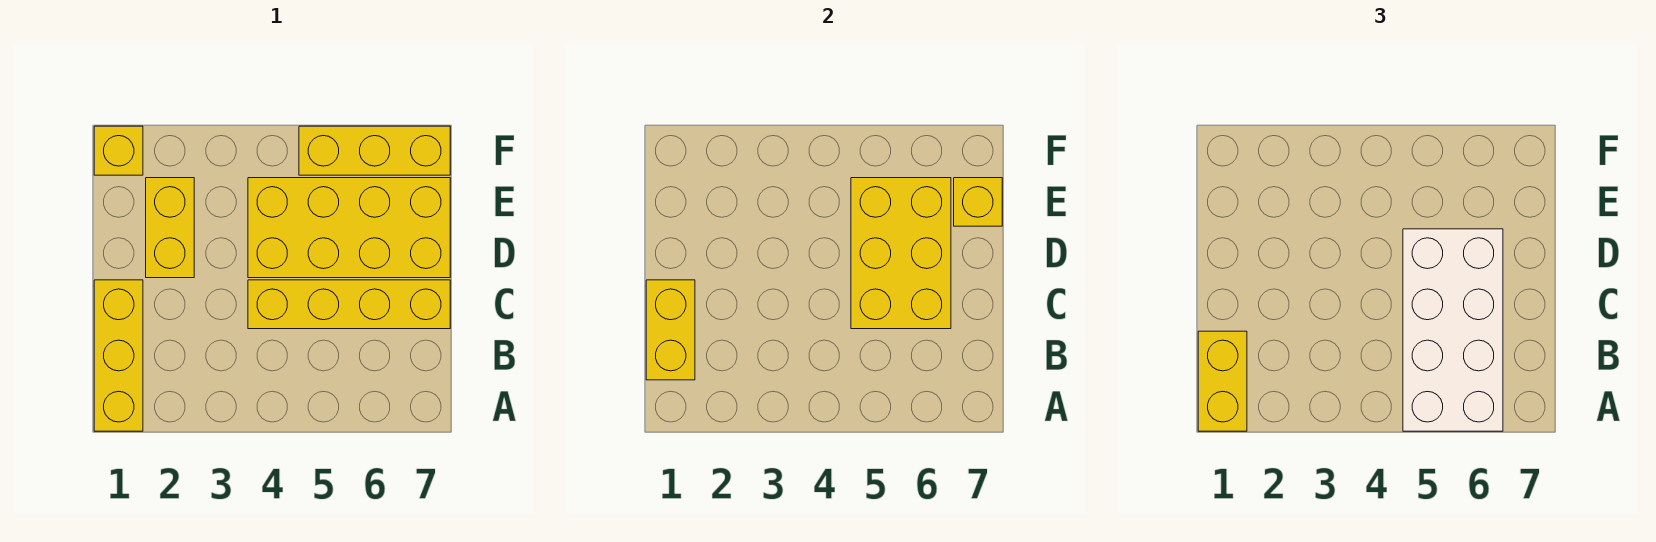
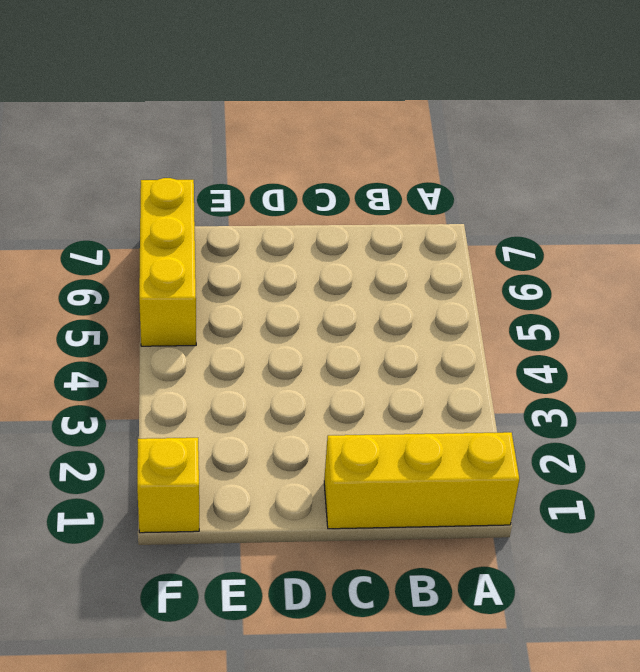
none -> yellow 1x4 brick [248,280,450,329]
none -> yellow 1x2 brick [146,178,194,278]

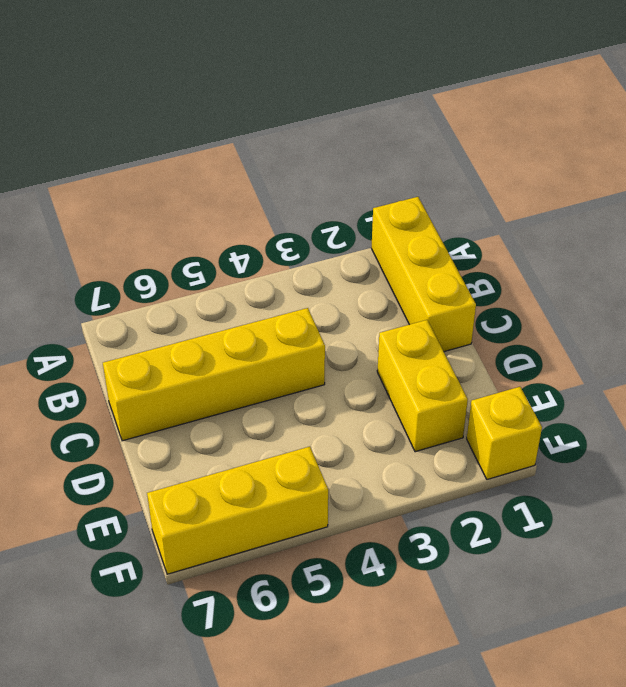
none -> yellow 2x4 brick [248,178,450,278]
none -> yellow 1x2 brick [646,280,695,380]

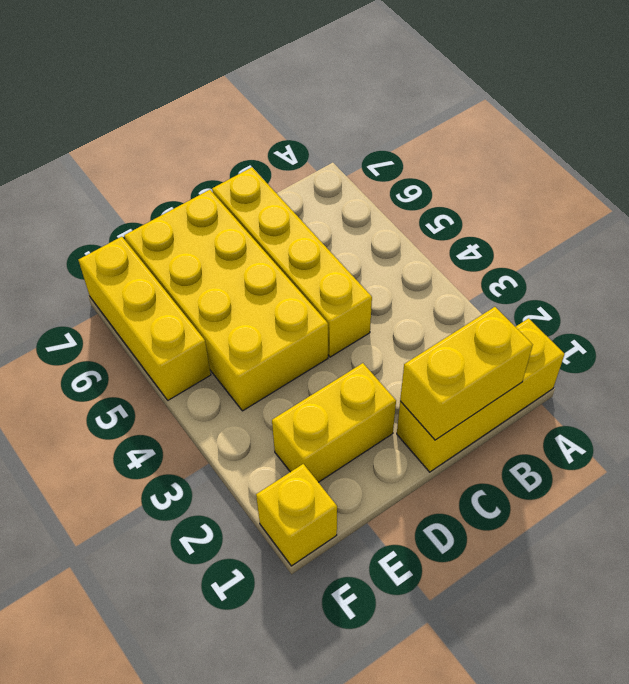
none -> yellow 2x3 brick [851,178,951,329]
none -> yellow 1x1 brick [954,178,1002,226]

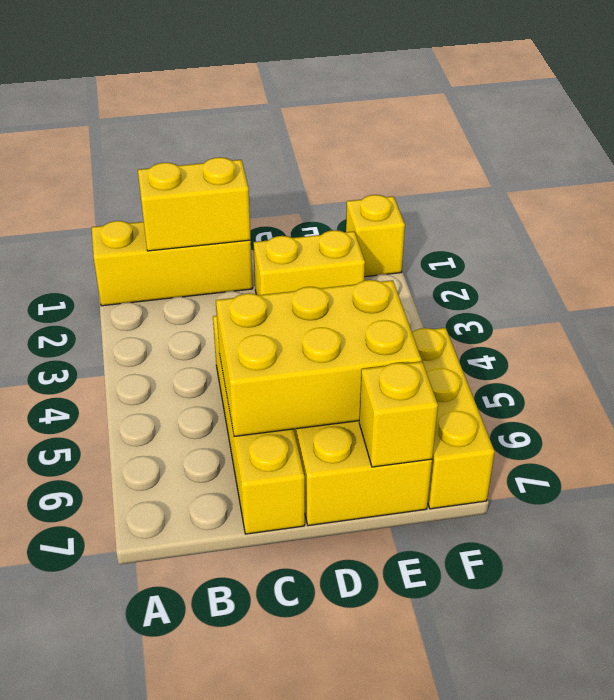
none -> yellow 1x2 brick [1198,331,1247,431]
none -> white 2x4 brick [1403,229,1503,431]

